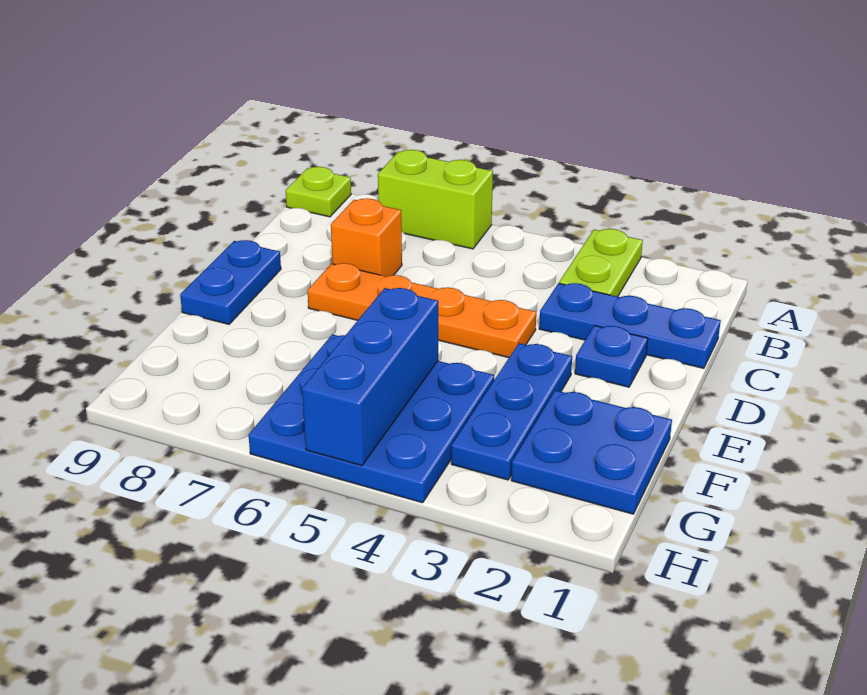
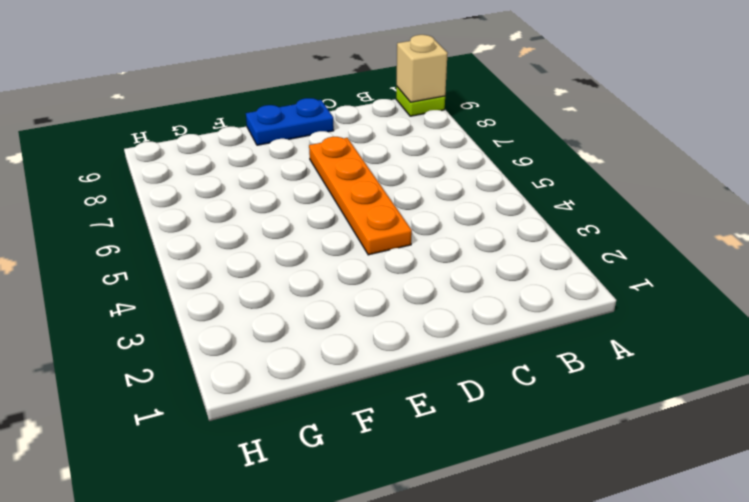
tan 1x1 brick [397,35,448,102] -> none
none -> lime 1x2 plate [559,229,643,297]
none -> lime 1x2 brick [378,150,493,249]
none -> blue 1x3 plate [539,283,721,368]

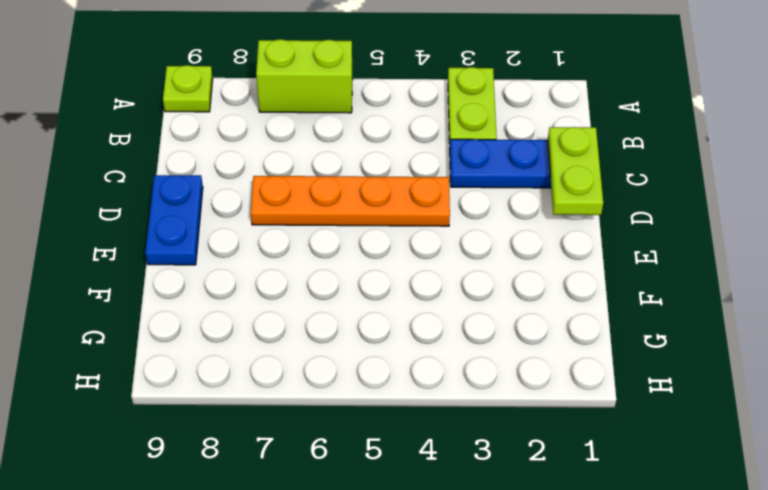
lime 1x2 plate [548,127,603,215] -> none
none -> orange 1x1 brick [331,198,402,276]
none -> blue 1x1 plate [575,325,648,387]
none -> blue 1x3 plate [451,343,572,480]

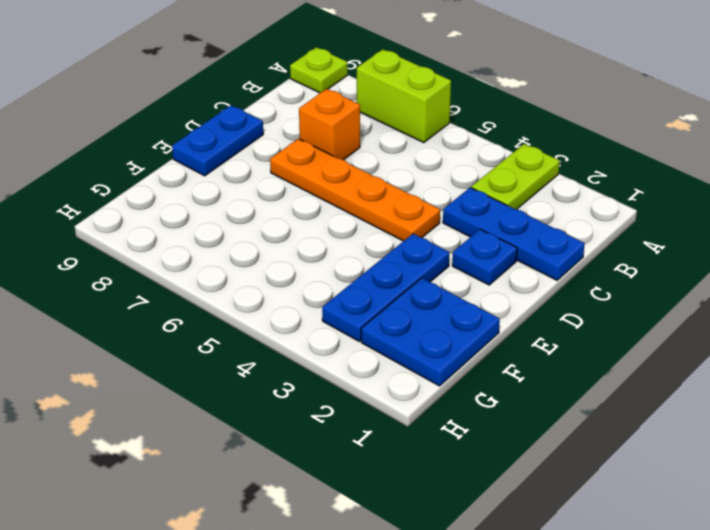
none -> blue 3x3 plate [249,334,494,503]
none -> blue 1x3 brick [302,288,438,466]

